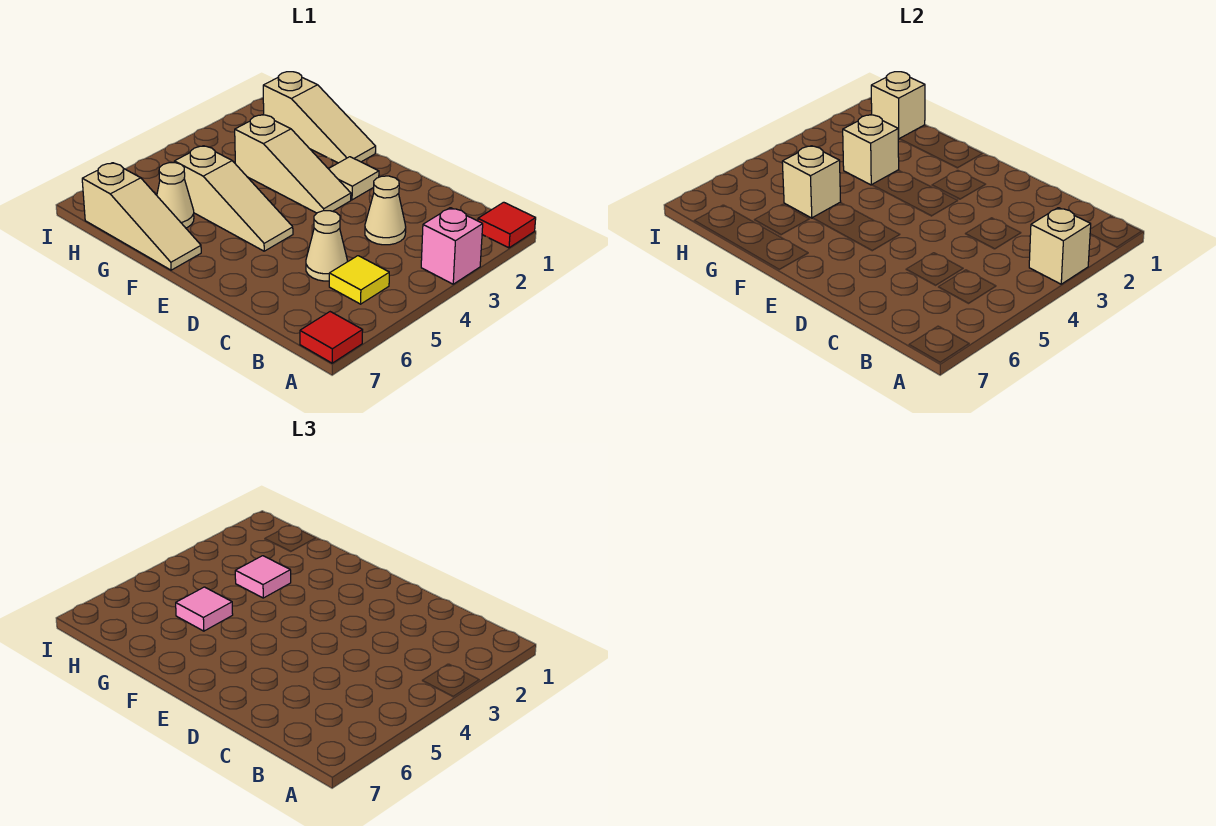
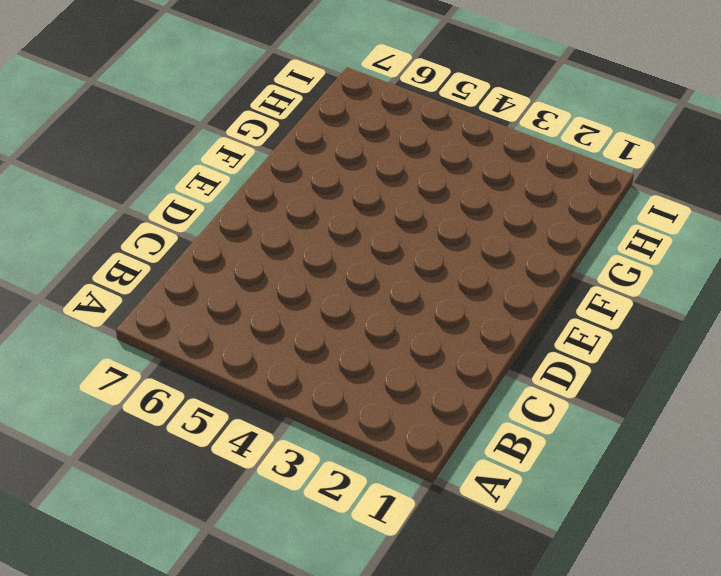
none -> red 1x1 tile [478,202,536,248]
none -> pink 1x1 brick [421,208,483,284]
none -> red 1x1 tile [300,312,363,363]

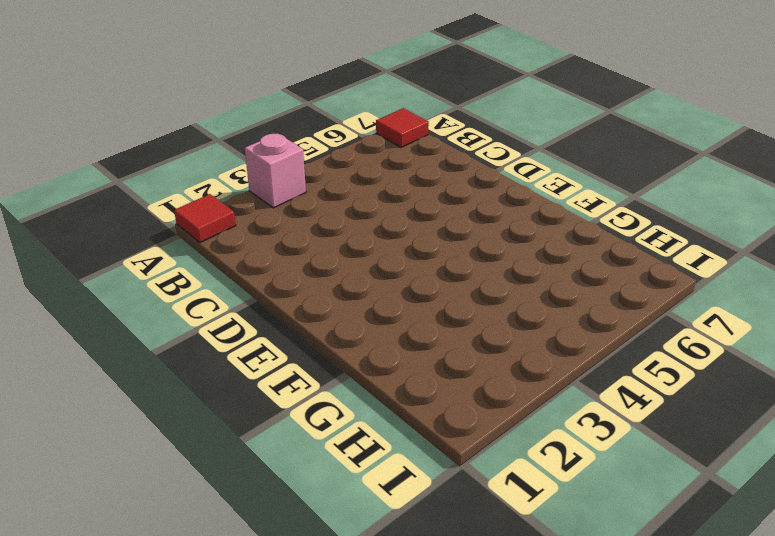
none -> yellow 1x1 tile [329,256,389,304]
none -> tan 1x1 cone [365,176,406,245]
none -> tan 1x1 cone [306,211,347,281]

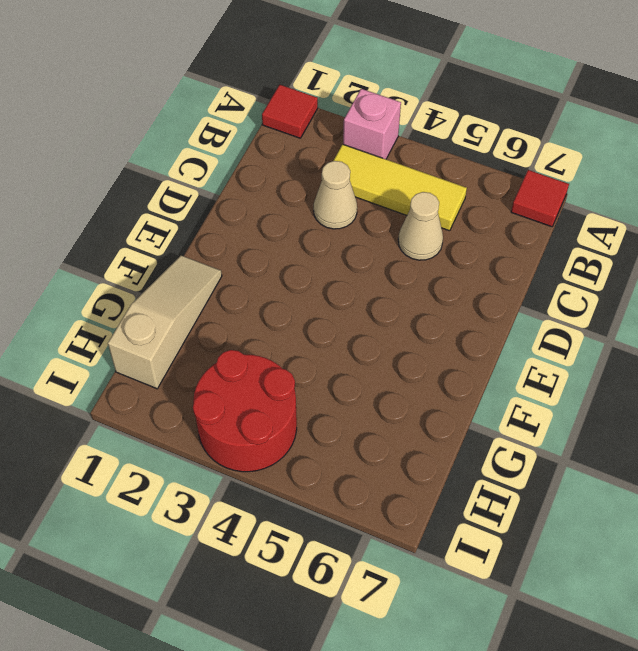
yellow 1x3 tile [333,144,467,231] -> yellow 1x1 tile [329,256,389,304]
red 2x2 round brick [193,350,297,472] -> none
none -> tan 1x1 tile [329,157,379,200]
none -> tan 1x3 slope [235,115,351,213]
none -> tan 1x3 slope [174,146,293,251]

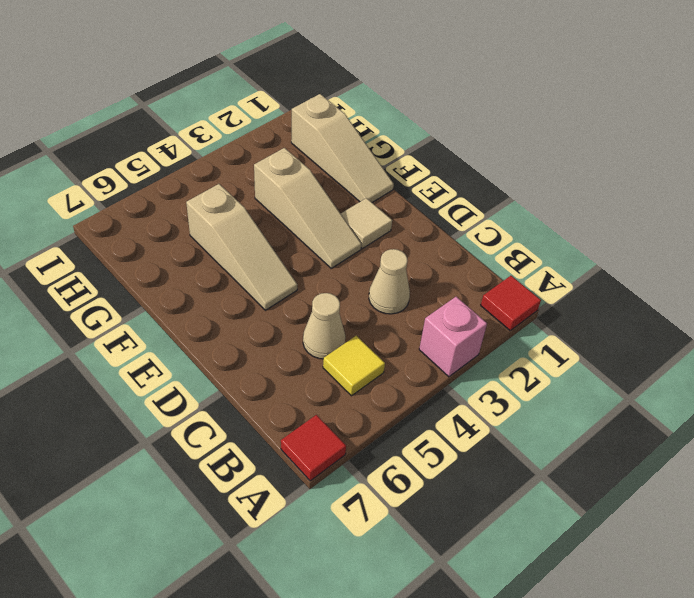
none -> tan 1x3 slope [82,163,201,270]
none -> tan 1x1 cone [157,163,194,228]
none -> tan 1x1 brick [1029,208,1091,284]

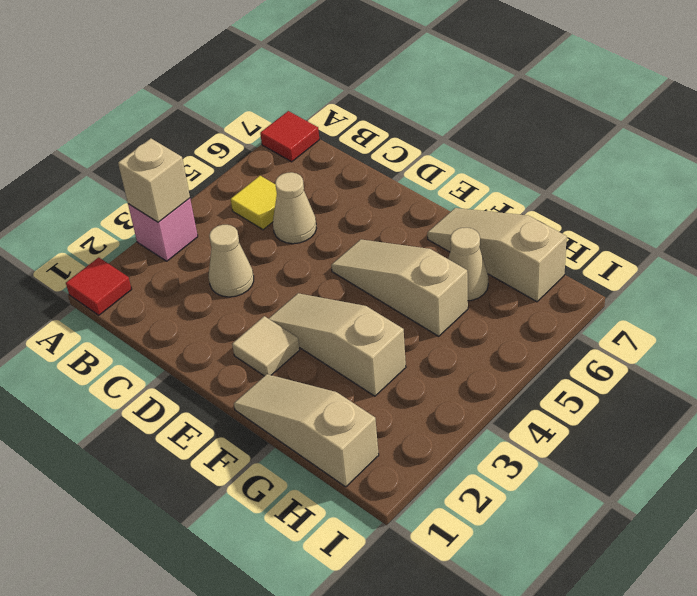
none -> tan 1x1 brick [843,115,899,185]
none -> tan 1x1 brick [782,146,841,218]
none -> tan 1x1 brick [871,72,925,139]

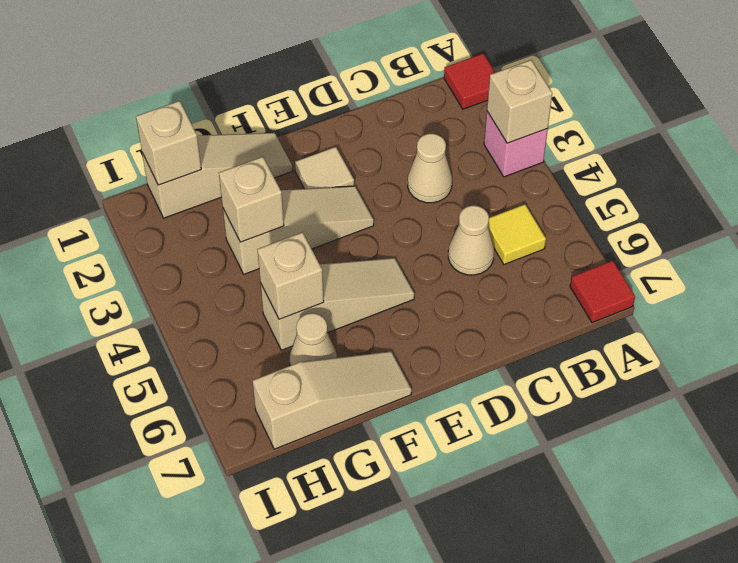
none -> pink 1x1 tile [235,556,291,598]
none -> pink 1x1 tile [176,587,233,631]

